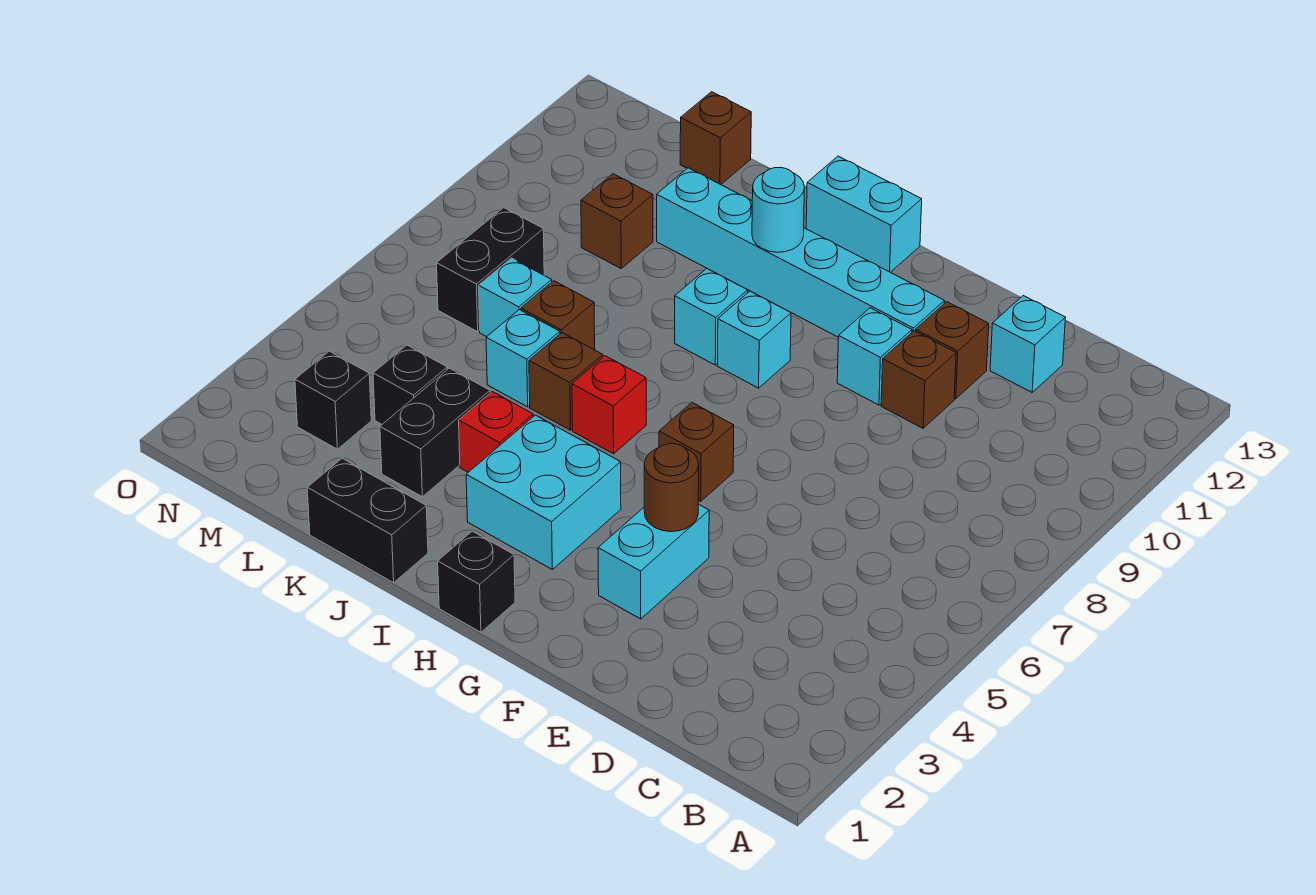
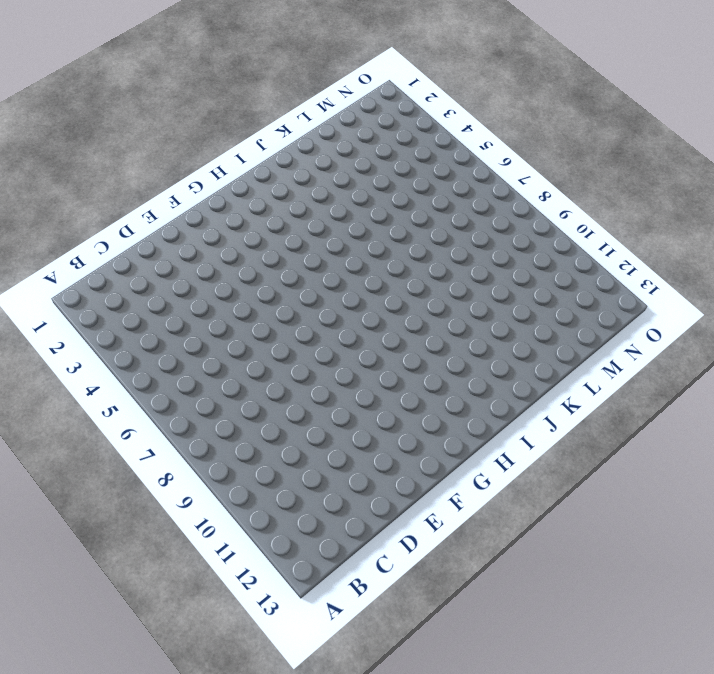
none -> cyan 1x1 brick [990,296,1065,392]
none -> brown 1x1 brick [881,331,956,428]
none -> brown 1x1 brick [916,302,989,399]

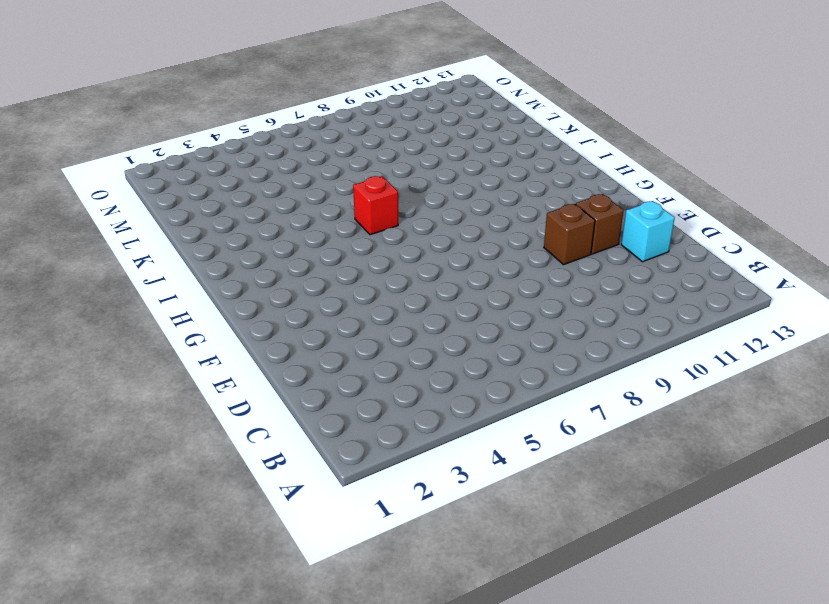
none -> cyan 1x2 brick [598,504,709,619]
none -> cyan 1x1 brick [837,308,912,405]
none -> cyan 1x6 brick [657,168,945,337]

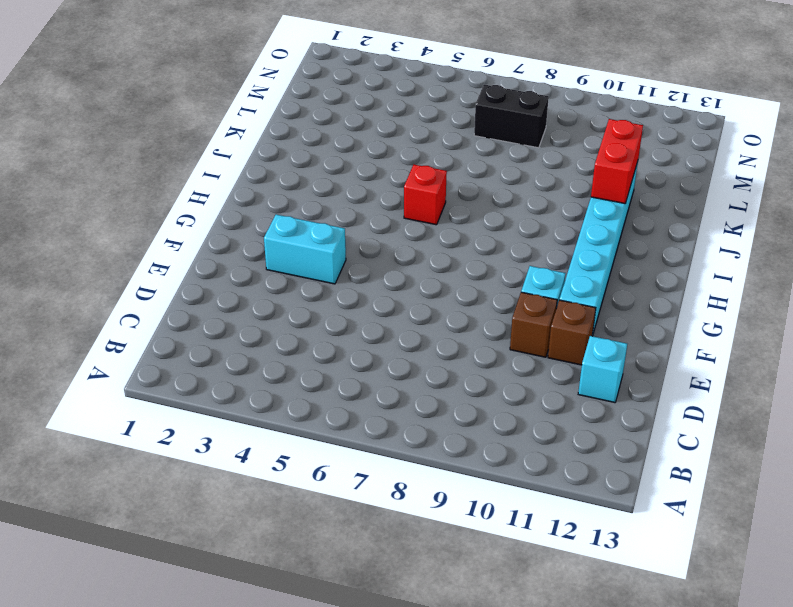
red 1x2 brick [591,119,643,204] -> none
none -> brown 1x1 brick [659,403,734,501]
none -> black 1x1 brick [438,531,515,632]
none -> cyan 2x2 brick [466,415,621,569]

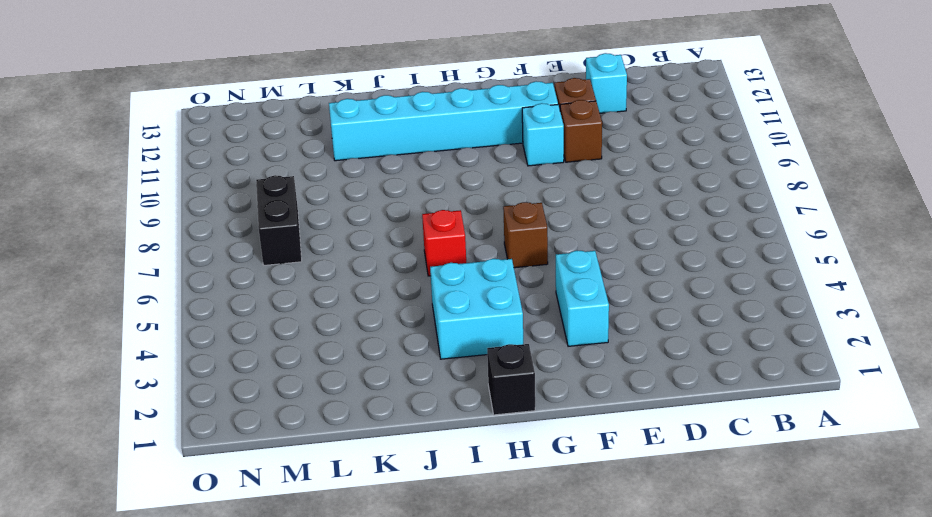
none -> cyan 1x1 brick [717,291,791,388]
none -> cyan 1x2 brick [806,156,922,272]
none -> cyan 1x1 brick [675,269,748,365]

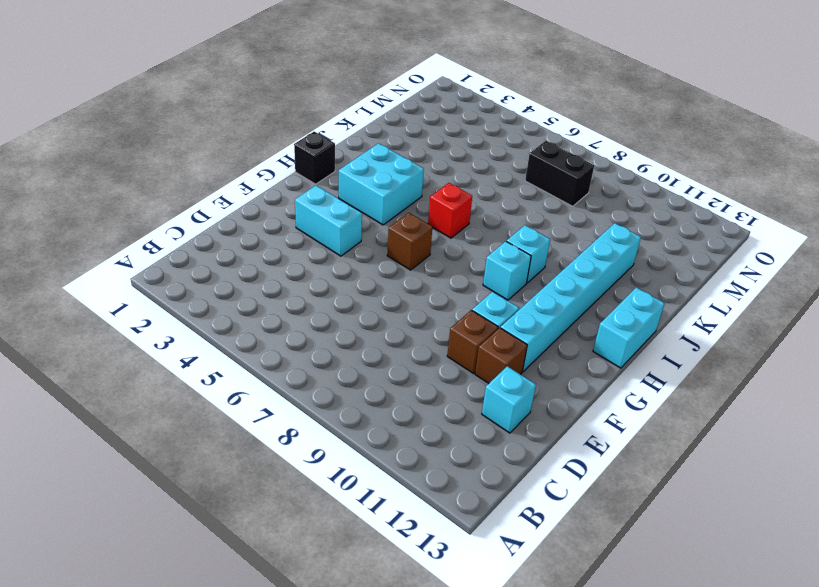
none -> black 1x2 brick [307,458,428,583]
none -> red 1x1 brick [459,392,533,472]
none -> brown 1x1 brick [529,333,603,430]

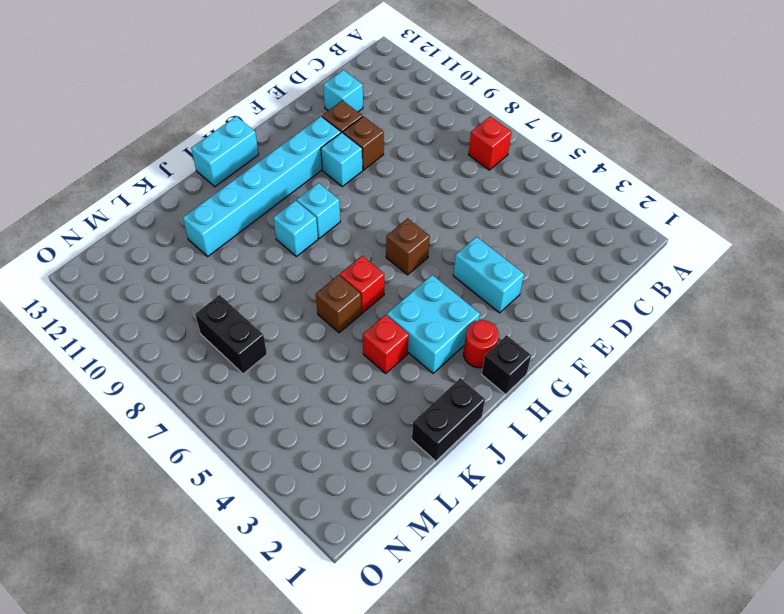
red 1x1 brick [469,117,511,170] -> none
red 1x1 round brick [464,320,499,368] -> none
none -> black 1x2 brick [380,368,490,497]
none -> cyan 1x1 brick [486,310,560,407]
none -> brown 1x1 brick [521,281,595,350]

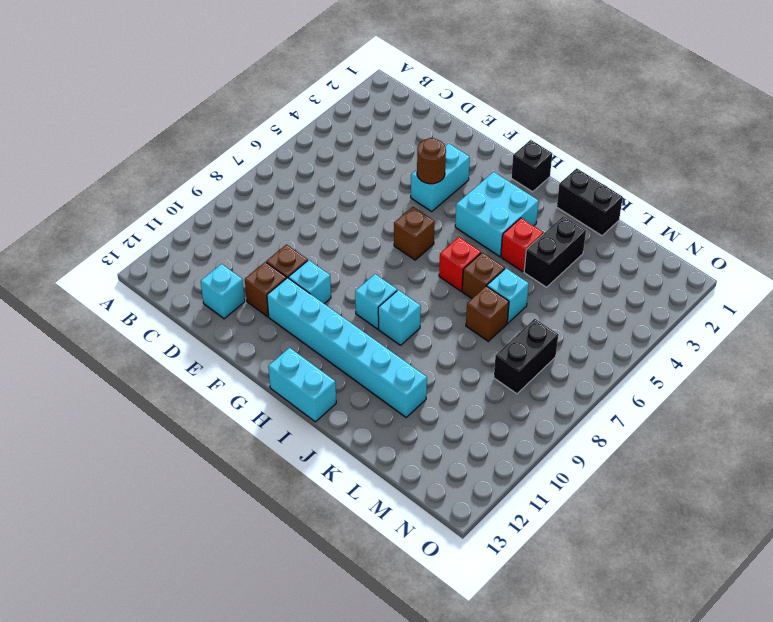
none -> black 1x1 brick [373,345,447,424]
none -> cyan 1x1 brick [479,258,552,337]
none -> brown 1x1 brick [581,174,653,268]

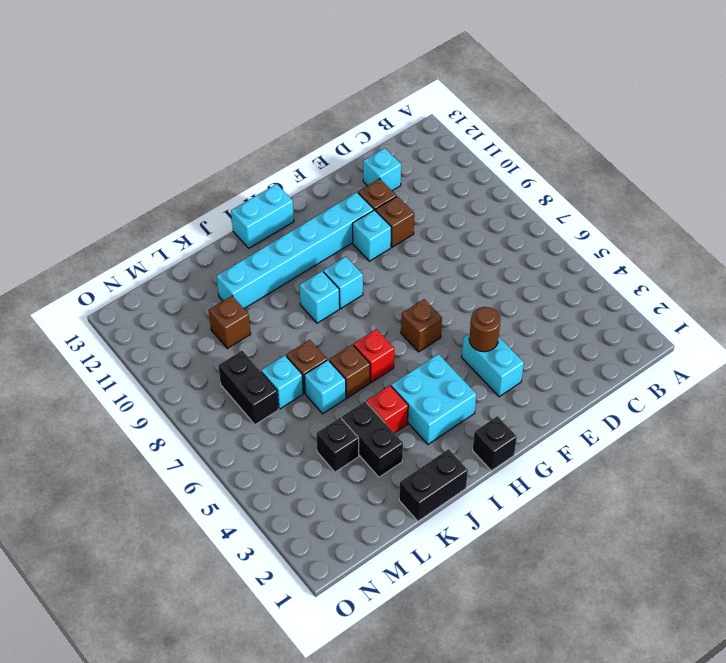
none -> brown 1x1 brick [680,92,751,185]
none -> black 1x1 brick [295,351,371,449]
none -> cyan 1x1 round brick [752,167,805,252]

